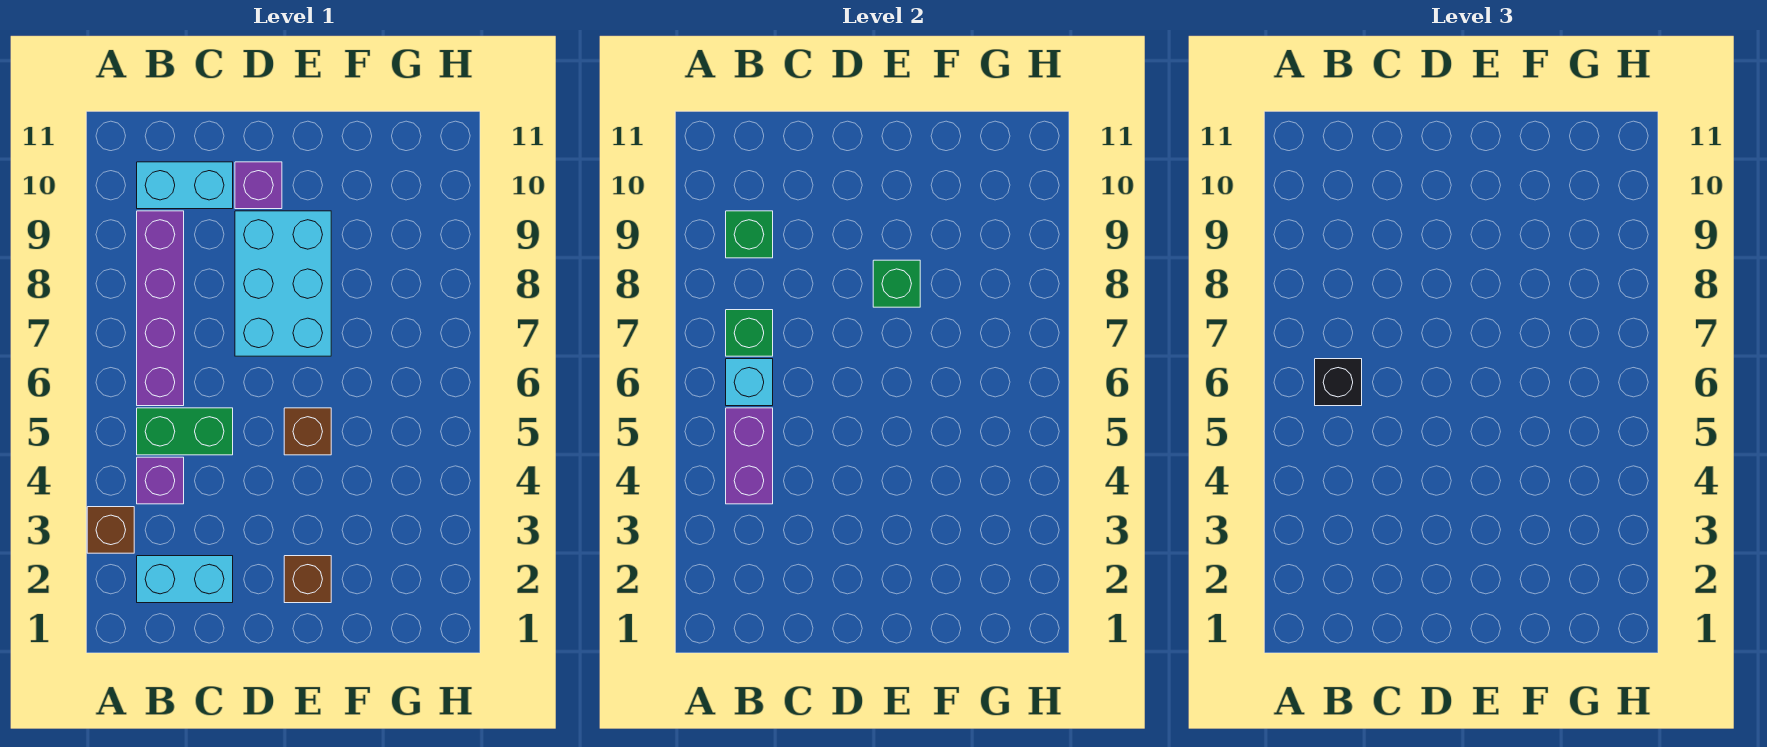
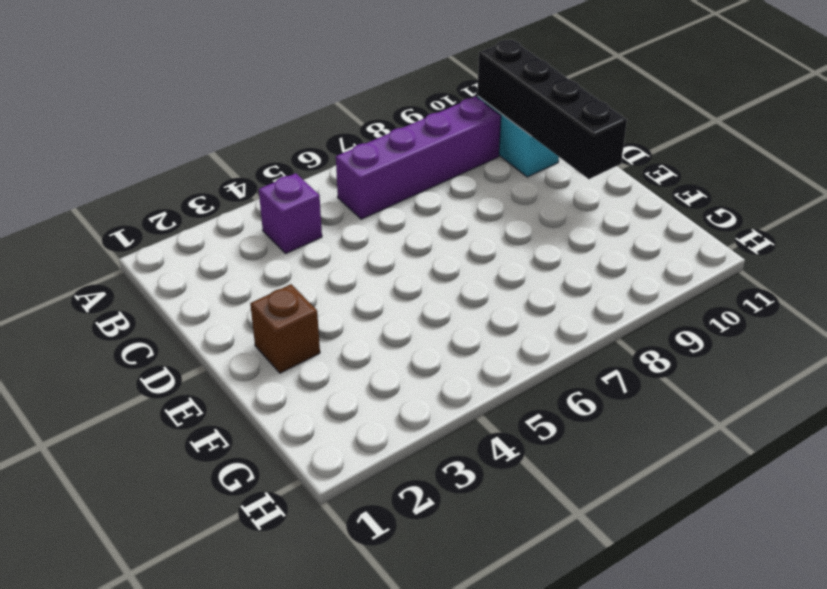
black 1x4 brick [477,39,627,179] -> none
none -> brown 1x1 brick [87,507,134,553]
none -> cyan 1x2 brick [137,556,233,603]
none -> green 1x2 brick [137,408,233,455]

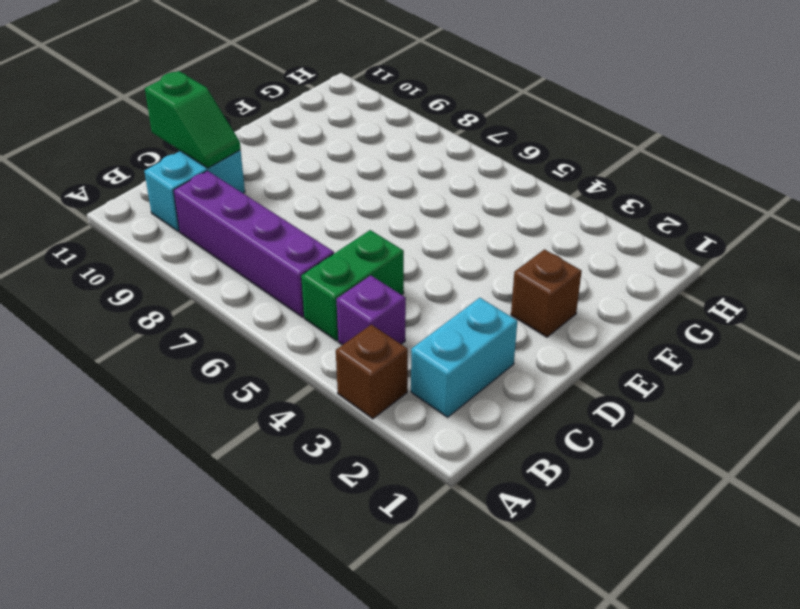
green 1x2 slope [145,71,241,168] -> none
none -> cyan 2x3 brick [235,211,331,356]
none -> purple 1x1 brick [235,162,282,209]
none -> brown 1x1 brick [284,408,331,455]

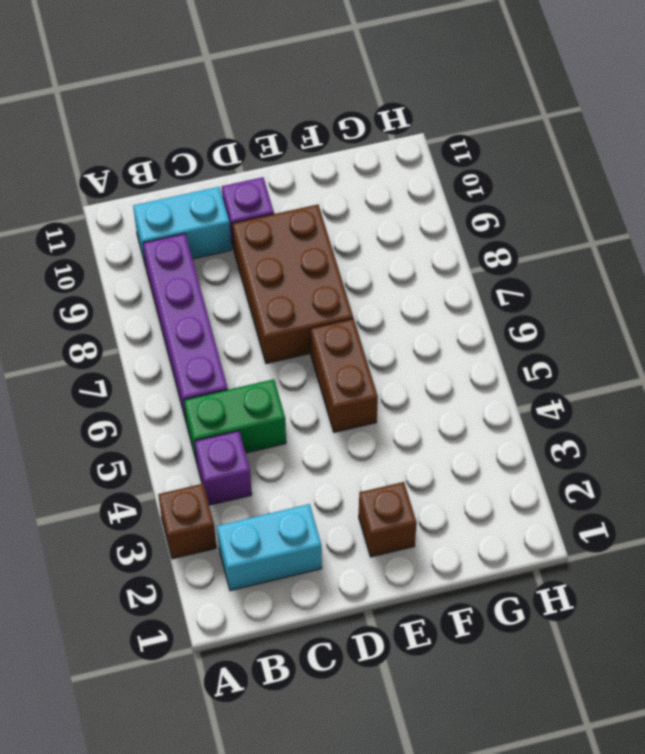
brown 2x3 brick [232,205,353,364] -> cyan 2x3 brick [235,211,331,356]
brown 1x2 brick [311,319,378,432] -> brown 1x1 brick [284,408,331,455]
none -> purple 1x2 brick [726,408,773,504]
none -> cyan 1x1 brick [726,359,773,406]
none -> green 1x1 brick [726,310,773,356]

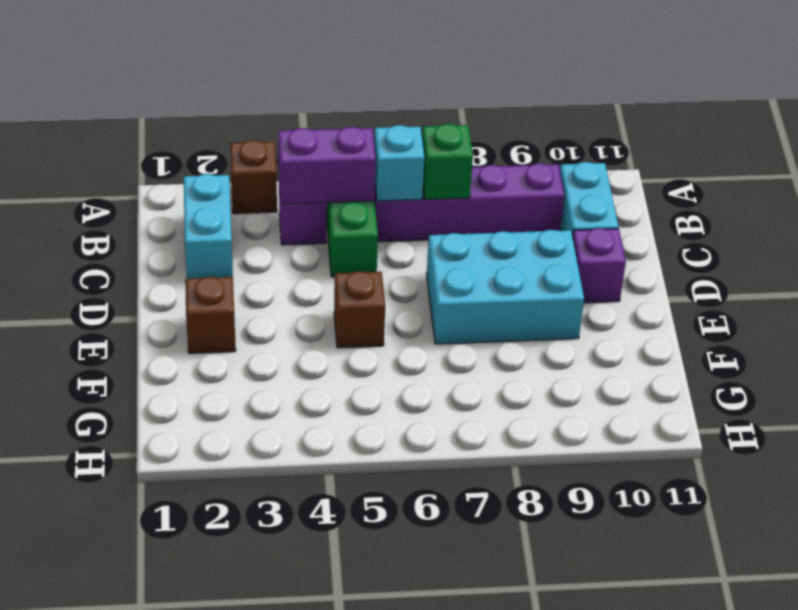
none -> green 1x1 brick [726,211,773,258]
none -> green 1x1 brick [873,260,920,307]
none -> black 1x1 brick [1315,359,1362,406]

